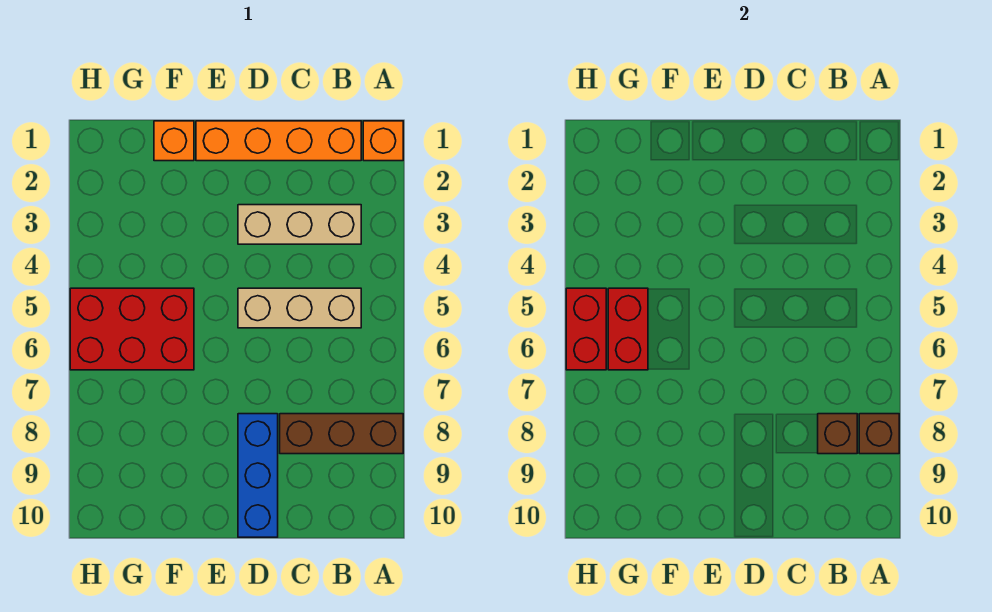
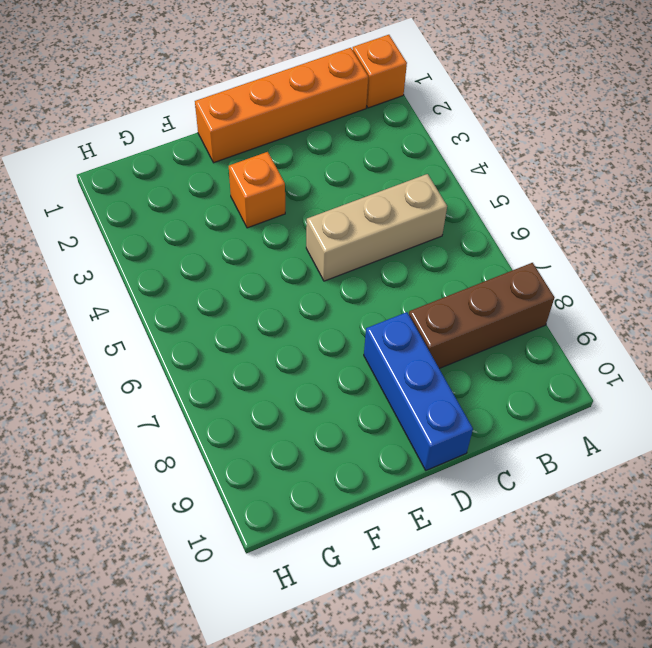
orange 1x1 brick [229,152,285,228] -> orange 1x1 brick moved to [154,121,194,161]
none -> tan 1x3 brick [238,205,361,244]
none -> red 2x3 brick [70,288,194,370]
none -> brown 1x1 brick [859,414,899,454]

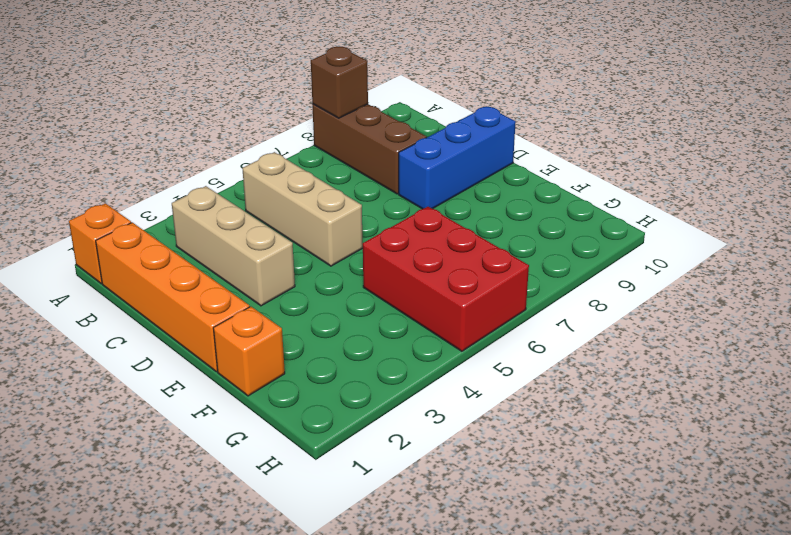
none -> brown 1x1 brick [818,414,857,454]
none -> red 1x2 brick [608,288,648,370]
none -> red 1x2 brick [566,288,606,370]

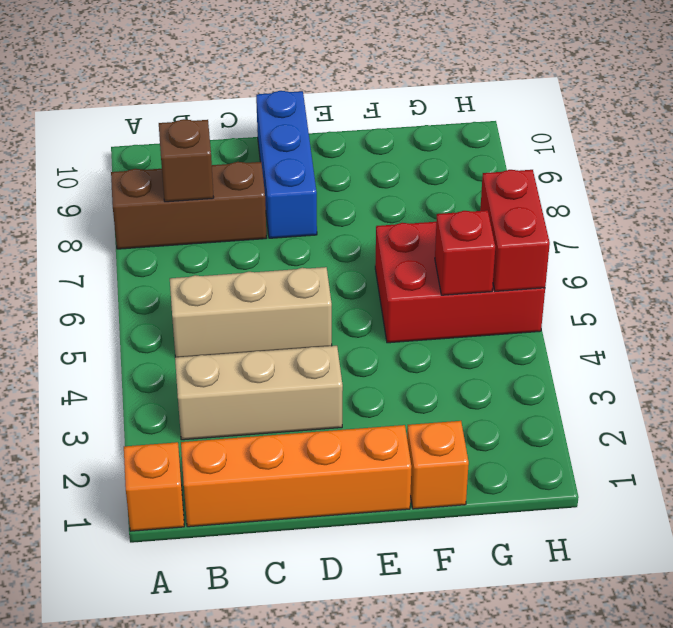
red 1x1 brick [435,210,495,295] -> red 1x2 brick [608,288,648,370]
none -> brown 1x1 brick [859,414,899,454]

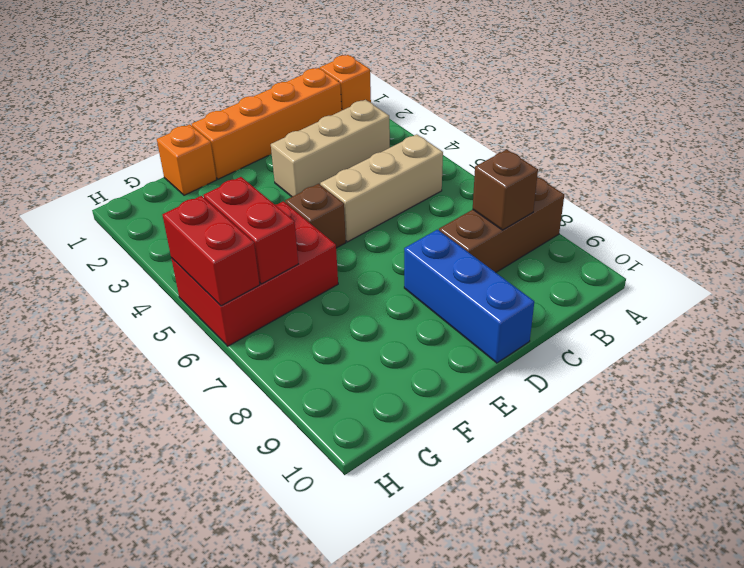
brown 1x1 brick [285,184,346,248] -> brown 1x1 brick moved to [859,414,899,454]

